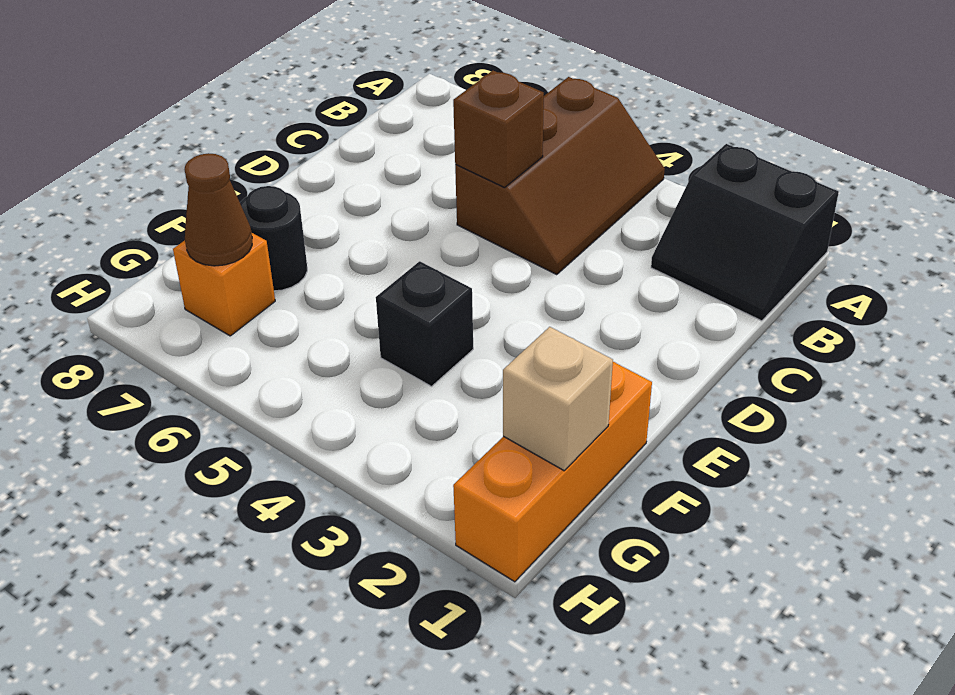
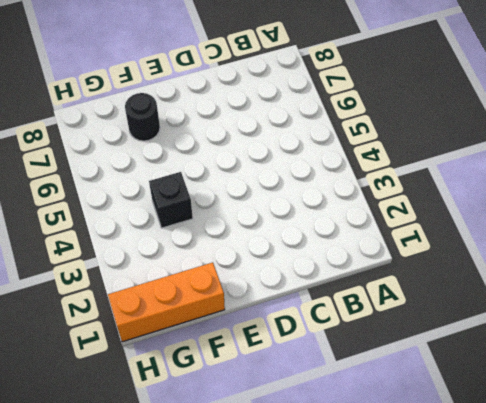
none -> black 2x2 slope [651,144,839,321]
none -> brown 2x3 slope [455,77,665,275]

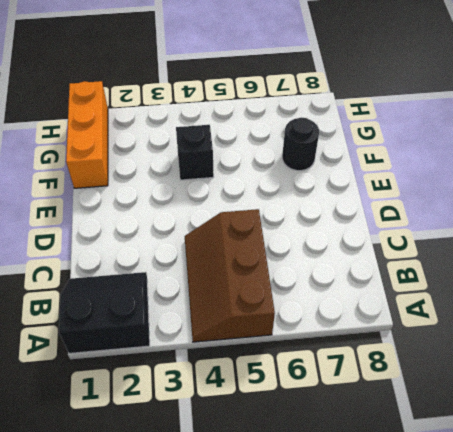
none -> orange 1x1 brick [173,233,275,336]
none -> brown 1x1 brick [453,71,544,188]

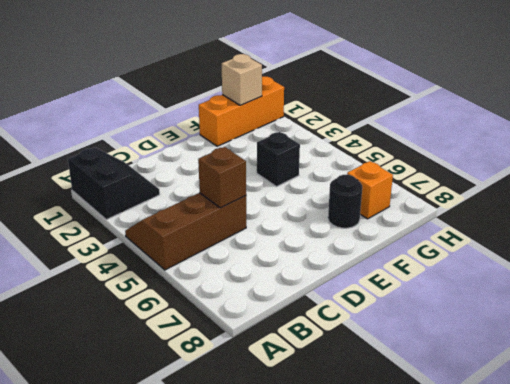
none -> brown 1x1 cone [184,153,252,266]

